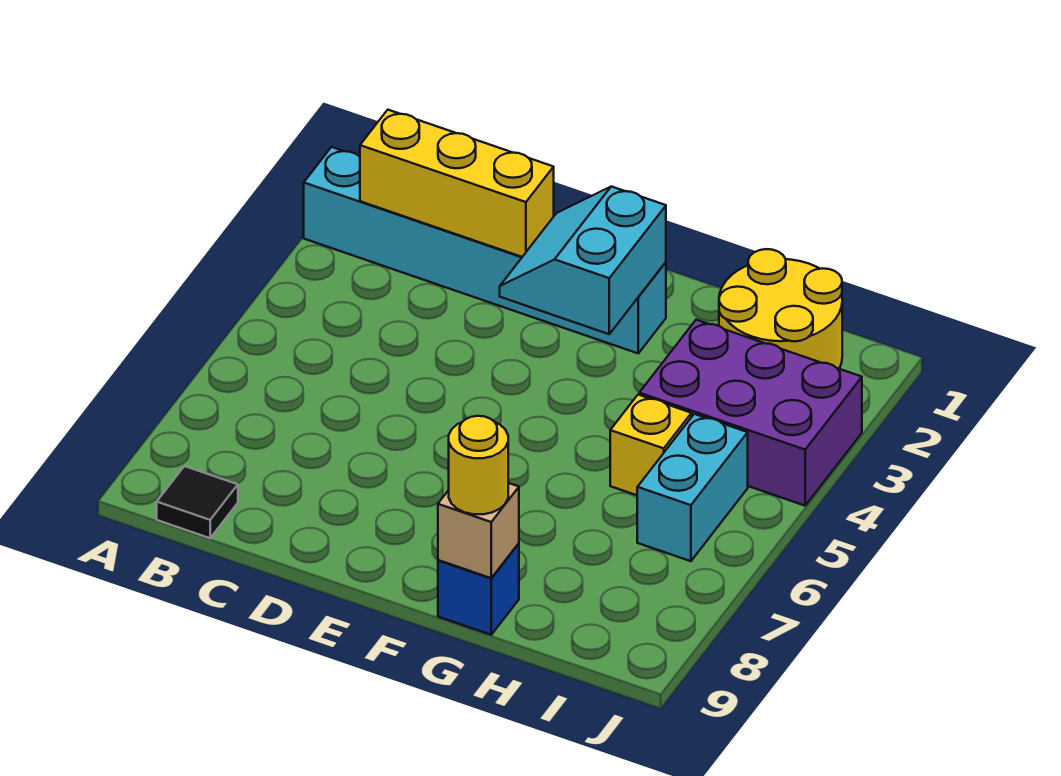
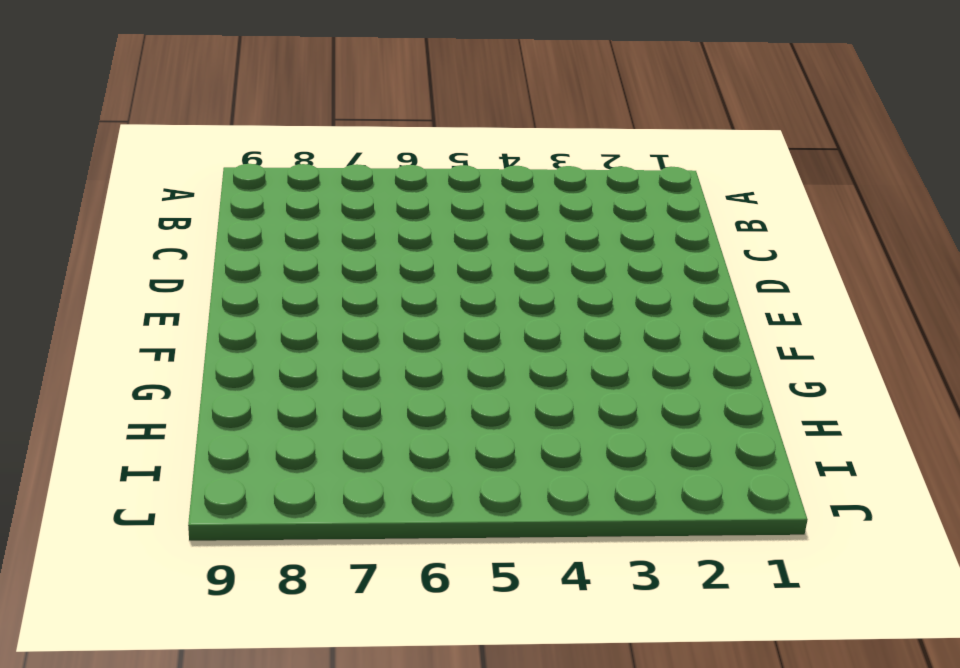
none -> cyan 1x6 brick [304,147,666,353]
none -> black 1x1 tile [157,466,238,538]

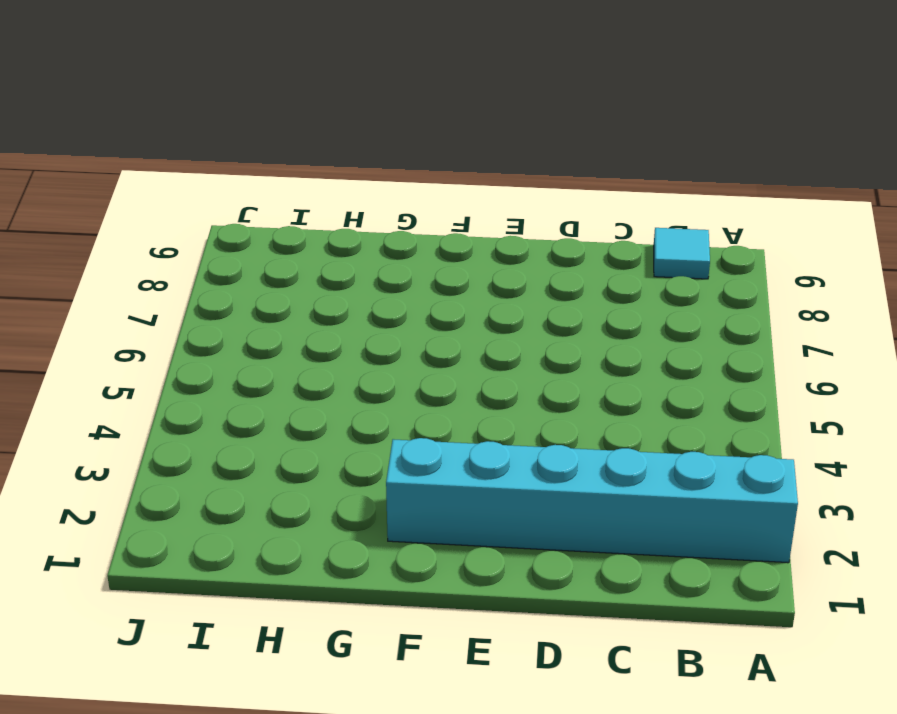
cyan 1x1 tile [654,228,710,279] -> black 1x1 tile [157,466,238,538]
none -> blue 1x1 brick [438,544,519,635]
none -> yellow 2x2 round brick [719,249,842,369]

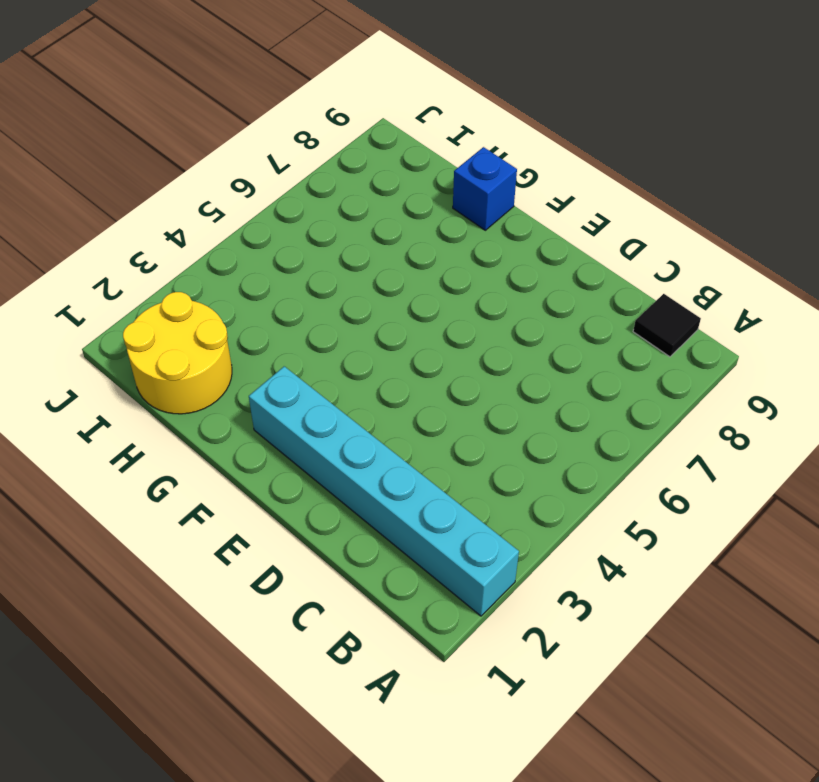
none -> purple 2x3 brick [639,320,862,506]
none -> yellow 1x1 brick [610,395,691,495]

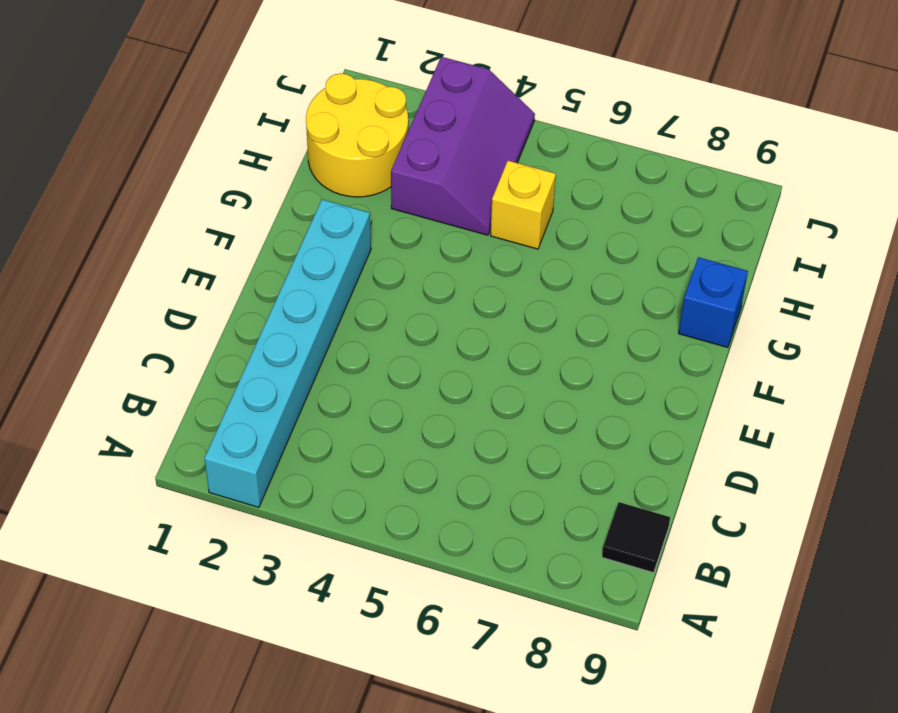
purple 2x3 slope [391,57,535,235] -> purple 2x3 brick [639,320,862,506]
none -> cyan 1x2 brick [637,414,748,561]
none -> yellow 1x3 brick [360,110,554,257]

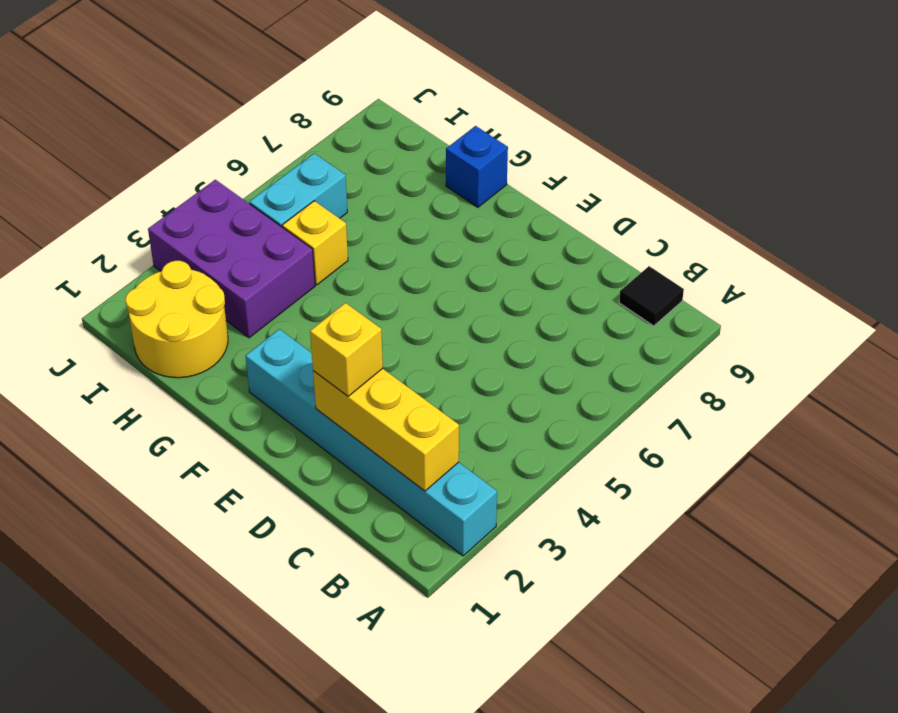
yellow 1x1 brick [310,303,383,396] -> none
none -> cyan 2x2 slope [500,186,666,334]
none -> tan 1x1 brick [438,483,519,578]

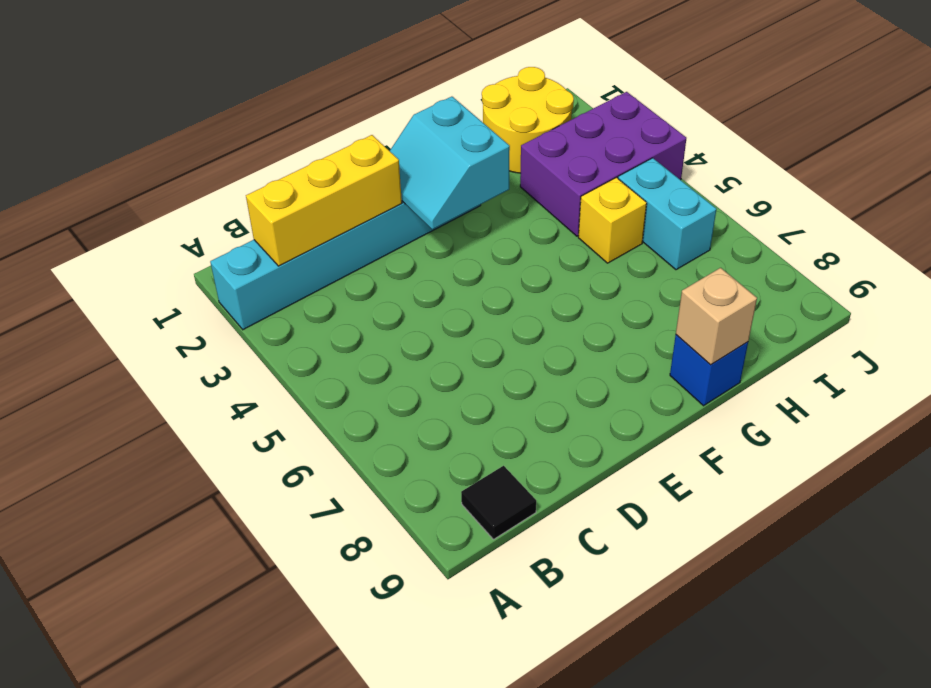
none -> yellow 1x1 round brick [449,416,508,514]

